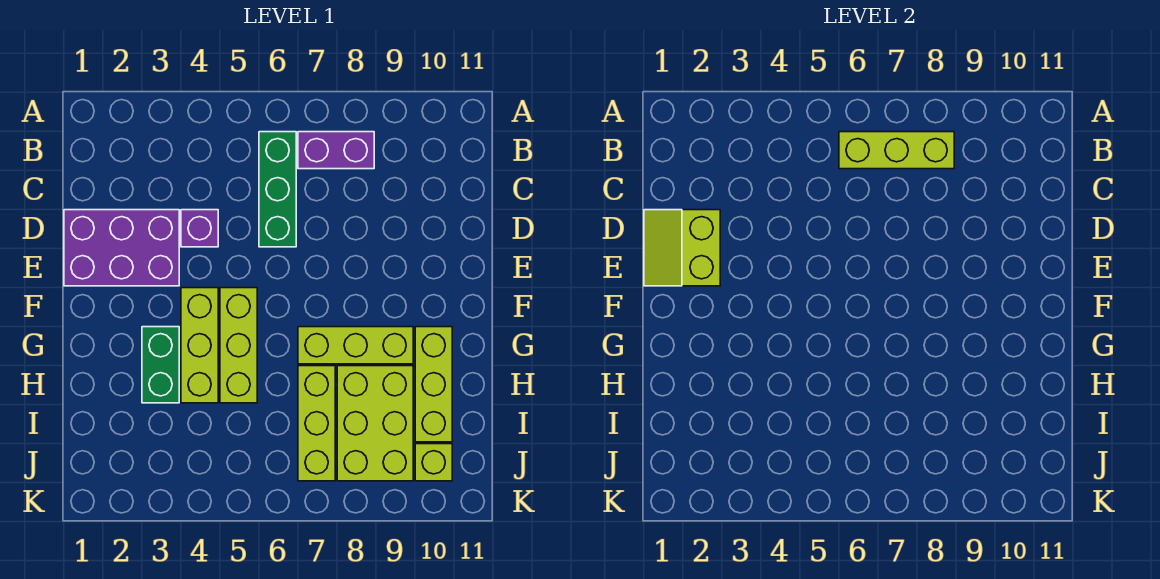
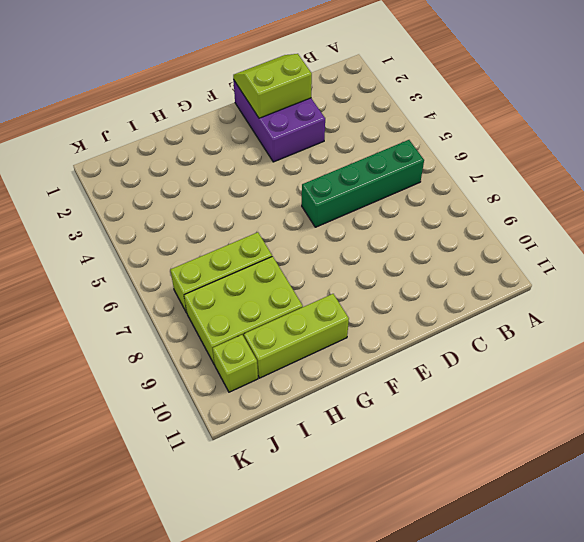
green 1x4 brick [302,140,424,227] -> green 1x3 brick [259,132,296,247]
none -> purple 1x2 brick [298,132,374,169]
none -> purple 1x1 brick [181,210,218,247]
none -> lime 1x3 brick [181,288,218,403]

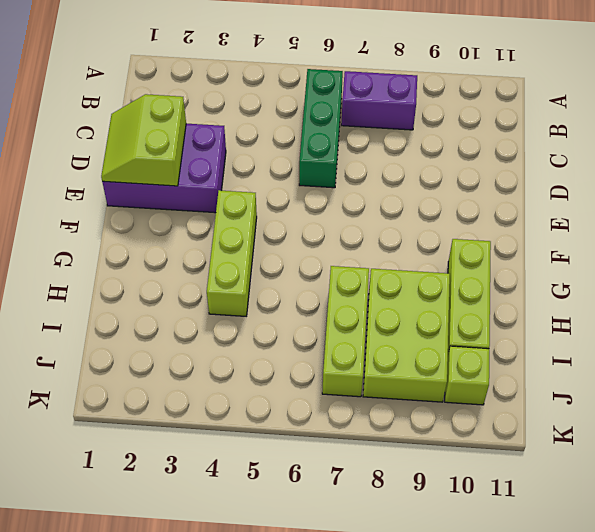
none -> purple 1x1 brick [181,210,218,247]
none -> lime 1x3 brick [220,288,257,403]
none -> green 1x2 brick [142,327,179,403]

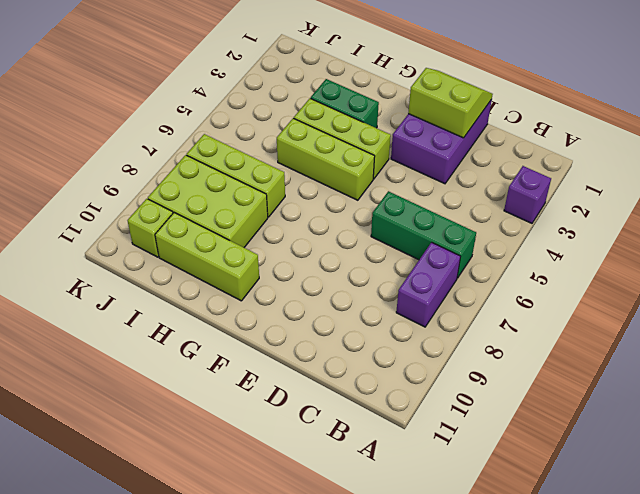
purple 1x1 brick [504,166,551,223] -> purple 1x1 brick moved to [181,210,218,247]
none -> lime 1x3 brick [298,327,413,364]
none -> lime 1x3 brick [839,132,954,169]

